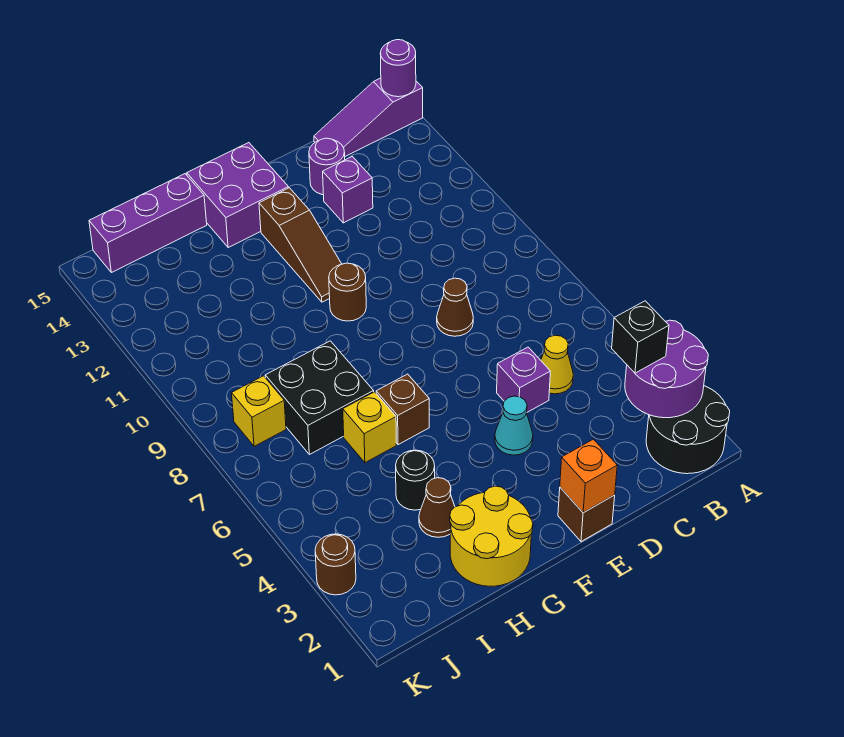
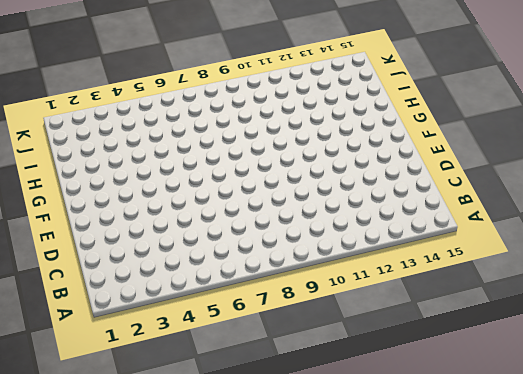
none -> black 2x2 round brick [646,386,730,474]
none -> purple 1x3 slope [314,78,423,156]
none -> yellow 1x1 cone [541,335,573,394]

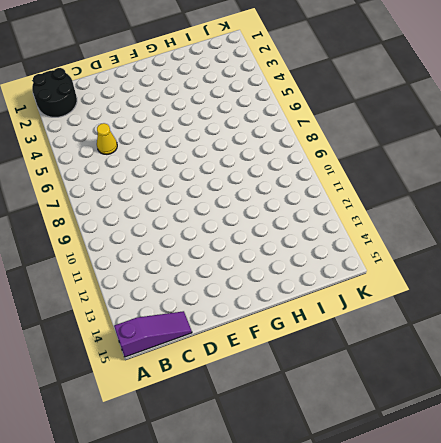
none -> purple 1x1 brick [497,347,550,412]
none -> brown 1x1 cone [437,278,473,336]
none -> purple 1x1 brick [323,156,373,223]

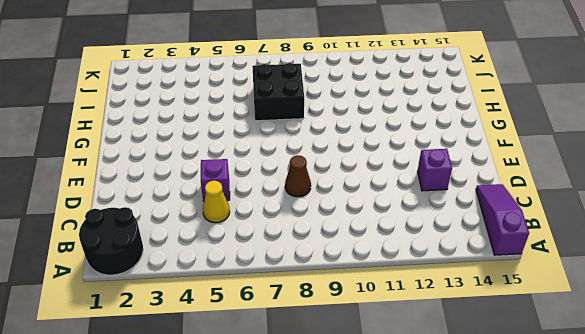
none -> purple 1x1 round brick [309,138,345,195]
none -> brown 1x1 brick [558,488,615,542]
none -> cyan 1x1 cone [495,396,533,455]

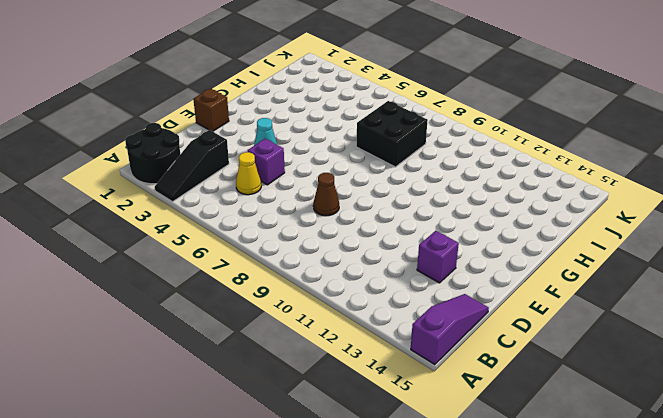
black 1x3 slope [155,130,229,202] -> none
none -> purple 1x1 round brick [309,138,345,195]
none -> brown 1x1 round brick [329,263,366,321]
none -> brown 1x3 slope [259,188,341,302]

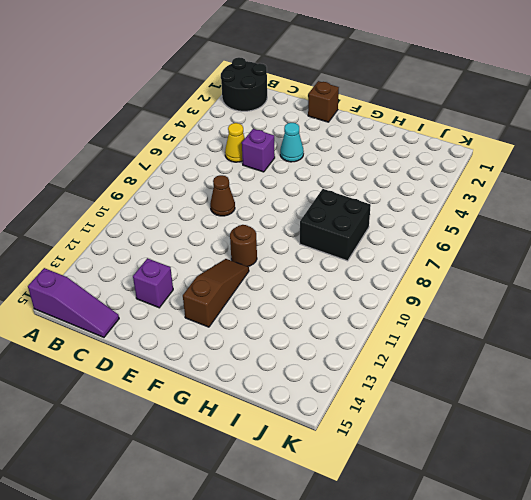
none -> purple 1x1 round brick [309,138,345,195]
none -> purple 2x2 brick [187,143,289,247]
none -> yellow 2x2 round brick [450,486,533,586]

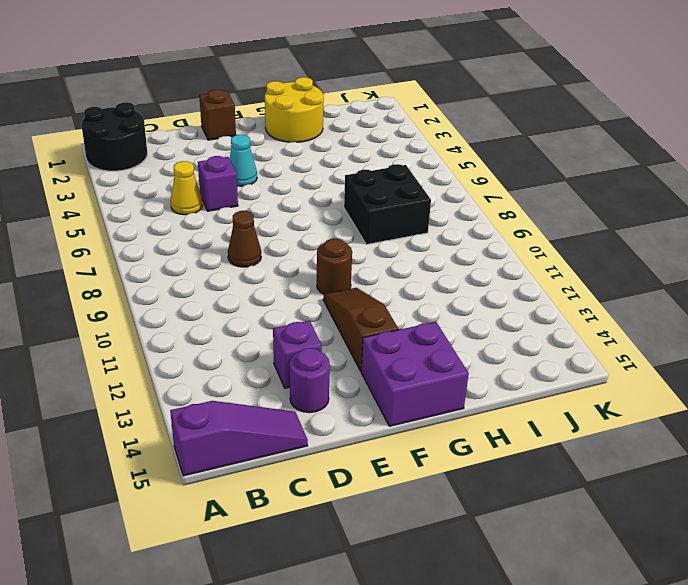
none -> brown 1x1 brick [376,374,429,445]
none -> brown 1x1 cone [419,478,455,537]
none -> black 1x1 round brick [396,450,435,510]

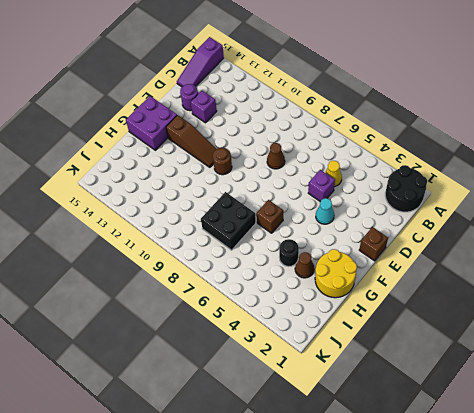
none -> yellow 1x1 brick [343,392,396,463]
none -> purple 1x3 brick [89,174,207,273]
none -> yellow 1x1 brick [232,376,286,446]

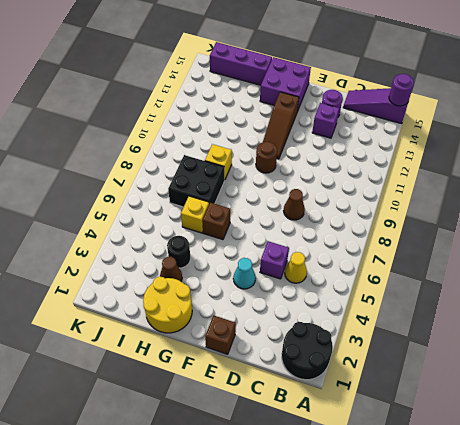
yellow 1x1 brick [205,144,232,180] -> yellow 1x1 brick moved to [232,376,286,446]
none -> brown 1x1 round brick [315,534,356,595]
none -> purple 2x2 round brick [625,320,708,418]
none -> orange 1x1 brick [560,439,617,513]

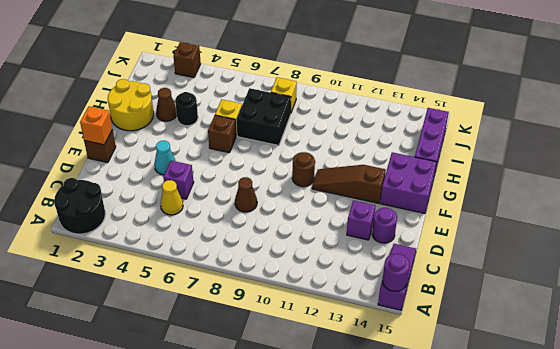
brown 1x1 brick [173,42,201,78] -> brown 1x1 round brick [315,534,356,595]
none -> purple 2x2 round brick [625,320,708,418]
none -> black 1x1 brick [612,301,669,373]

